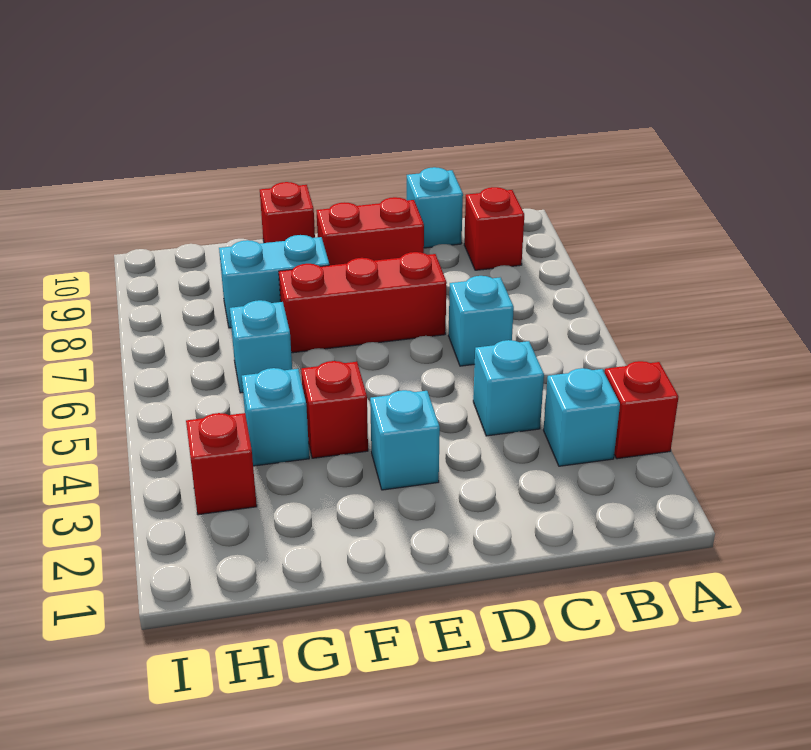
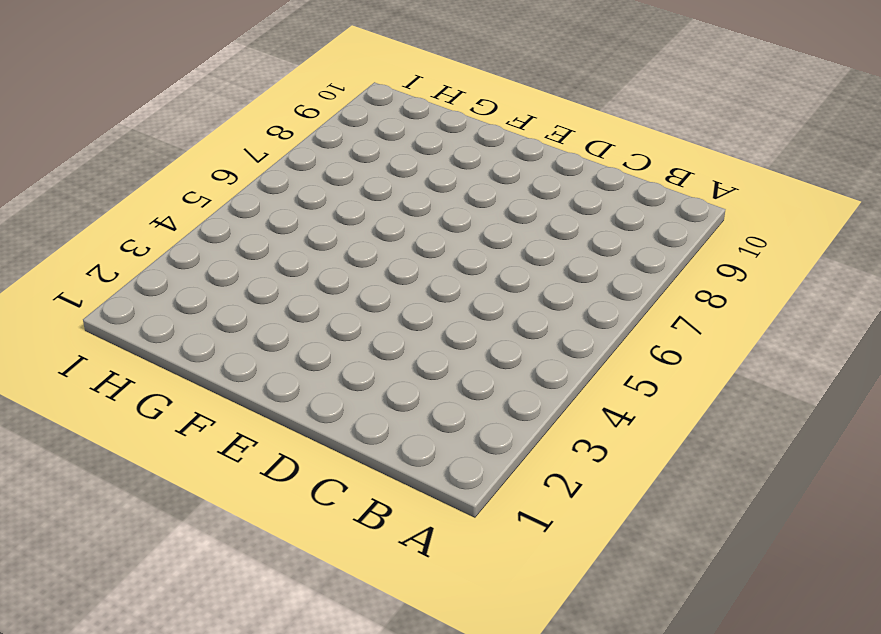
none -> red 1x1 brick [605,361,679,459]
none -> cyan 1x1 brick [543,368,620,466]
none -> red 1x1 brick [464,187,524,270]

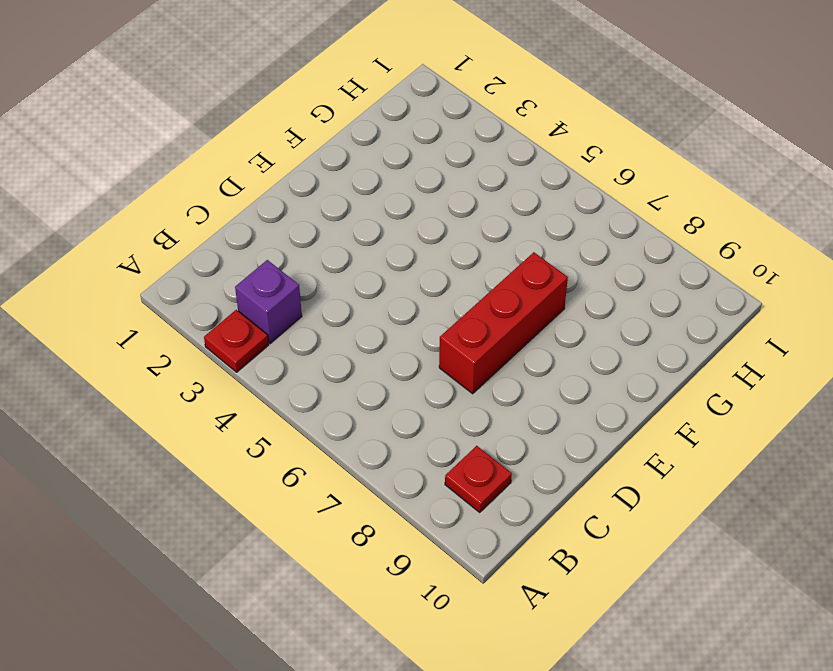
red 1x1 plate [204,310,269,372] -> red 1x1 brick [605,361,679,459]
purple 1x1 brick [235,260,302,343] -> cyan 1x1 brick [543,368,620,466]
red 1x1 plate [445,446,512,512] -> red 1x1 brick [464,187,524,270]
none -> cyan 1x1 brick [473,340,544,436]
none -> cyan 1x1 brick [448,276,514,366]
none -> cyan 1x1 brick [407,167,463,248]

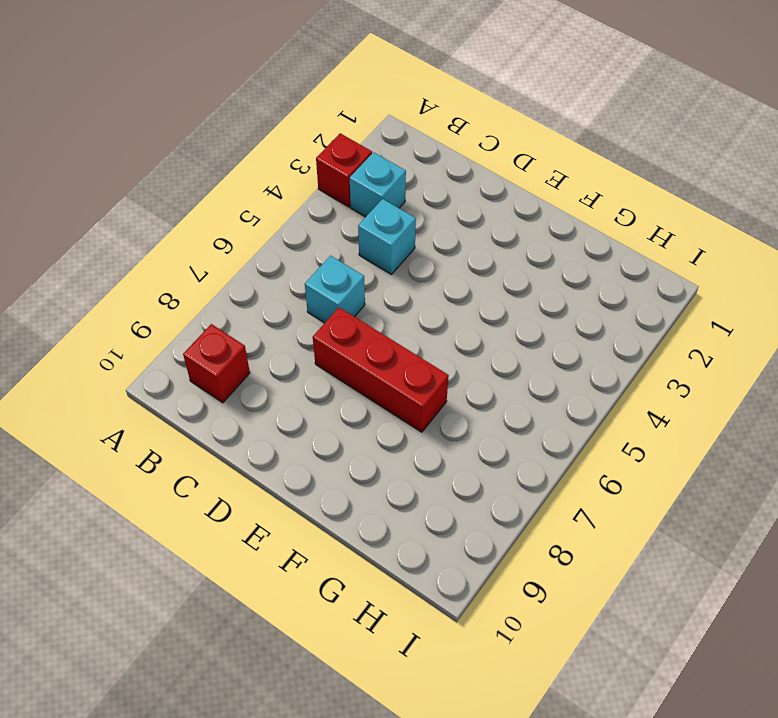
none -> cyan 1x1 brick [407,167,463,248]
none -> red 1x2 brick [317,197,424,265]
none -> cyan 1x1 brick [370,390,440,490]

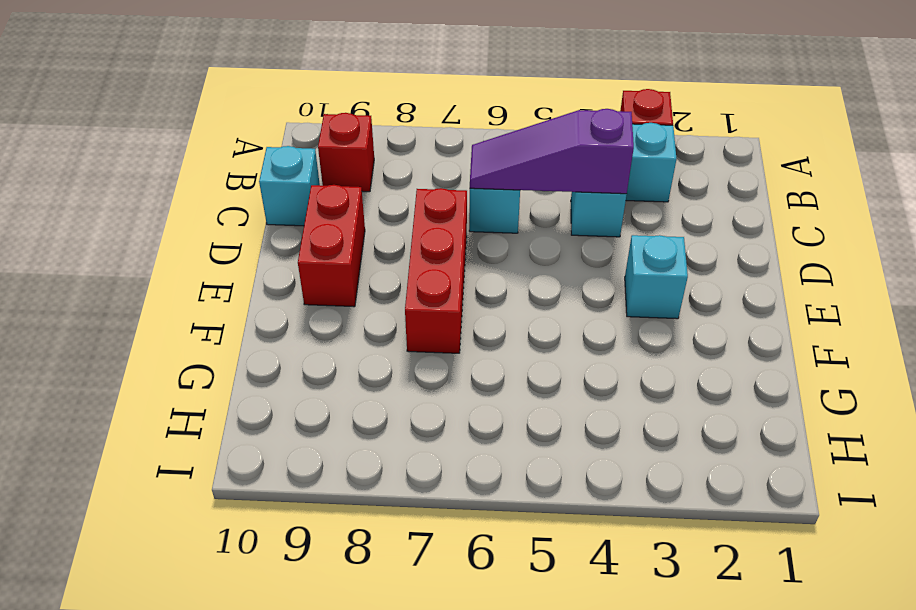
purple 1x3 slope [470,109,634,194] -> none
none -> red 1x1 brick [301,361,368,458]
none -> cyan 1x2 brick [219,235,329,328]
none -> red 1x1 brick [260,182,315,243]

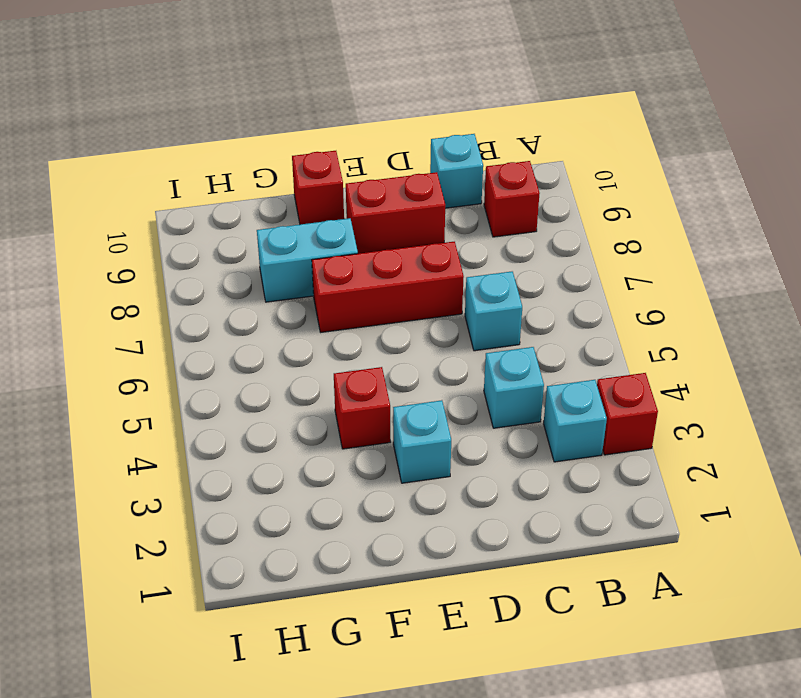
none -> cyan 1x1 brick [242,368,309,466]
none -> cyan 1x1 brick [230,300,292,393]
none -> red 1x1 brick [186,413,257,515]

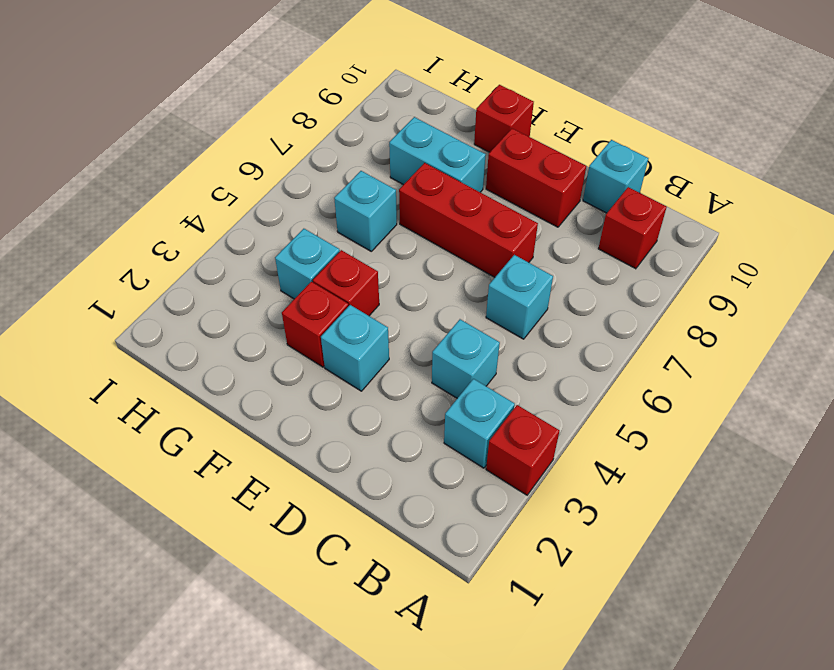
red 1x1 brick [282,282,348,367] -> red 1x1 brick moved to [186,413,257,515]

